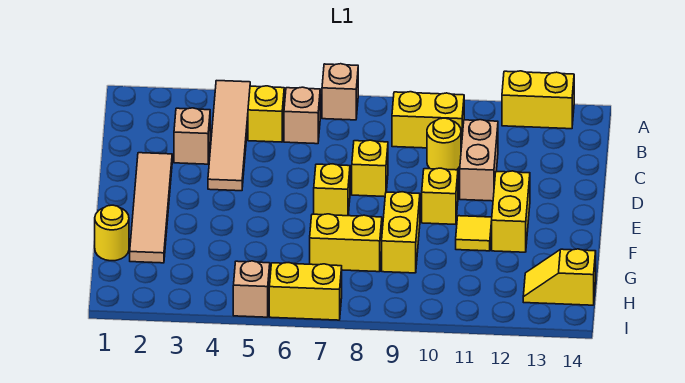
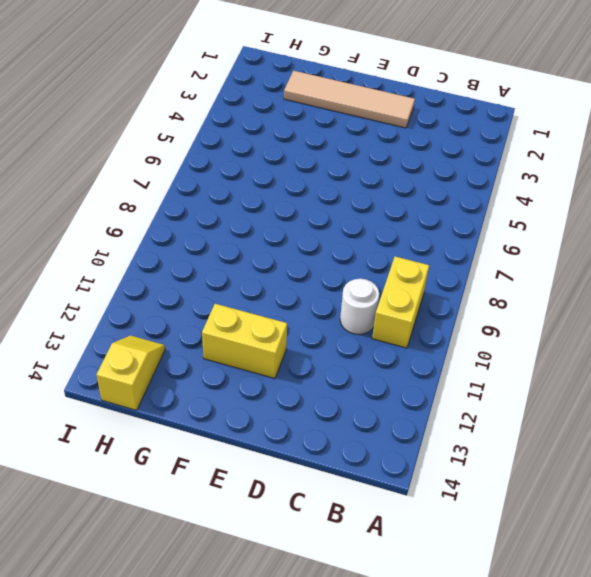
white 1x1 round brick [340,279,379,335] -> yellow 1x1 round brick [427,118,461,170]
none -> tan 1x4 tile [208,81,250,191]
none -> tan 1x1 brick [322,64,358,120]
none -> yellow 1x2 brick [502,71,574,129]

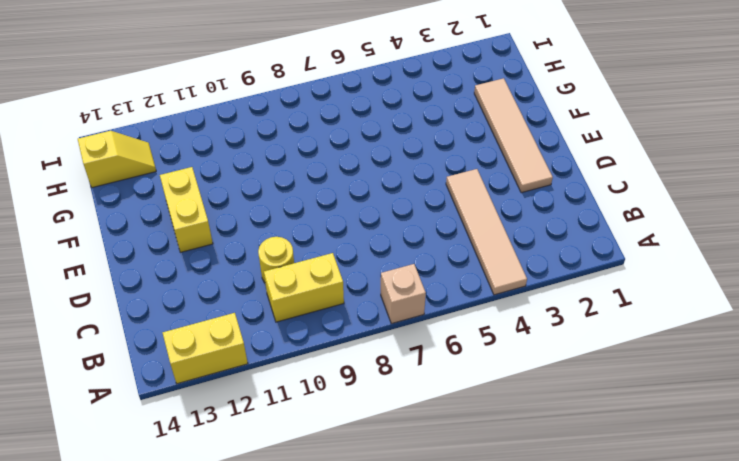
none -> yellow 1x1 brick [248,86,284,142]
none -> tan 1x1 brick [284,87,320,144]
none -> tan 1x1 brick [174,108,210,164]

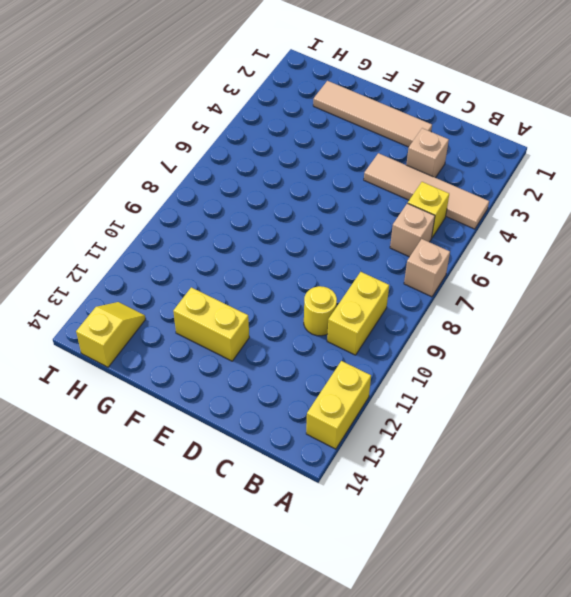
none -> tan 1x2 brick [460,120,498,201]
none -> yellow 1x1 brick [352,140,388,197]
none -> yellow 1x1 brick [314,164,350,216]

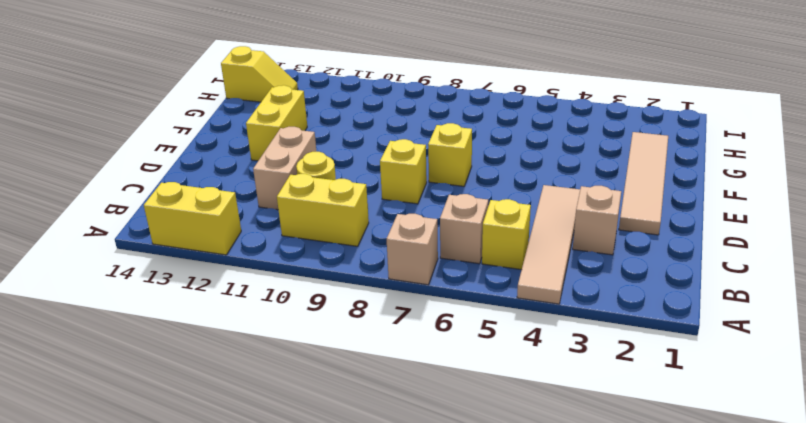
none -> yellow 1x1 brick [422,168,458,224]
none -> yellow 1x2 brick [382,192,420,273]
none -> yellow 1x1 tile [456,216,492,251]

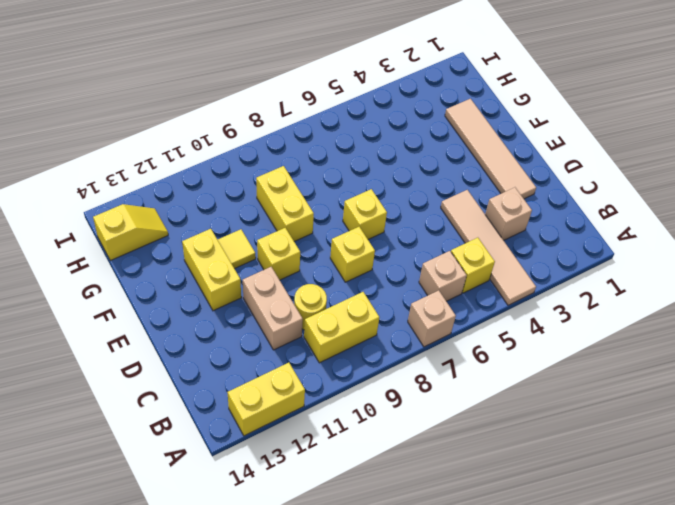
none -> yellow 1x1 round brick [95,205,129,261]
none -> yellow 1x2 brick [310,214,382,272]
none -> tan 1x1 brick [233,261,270,317]

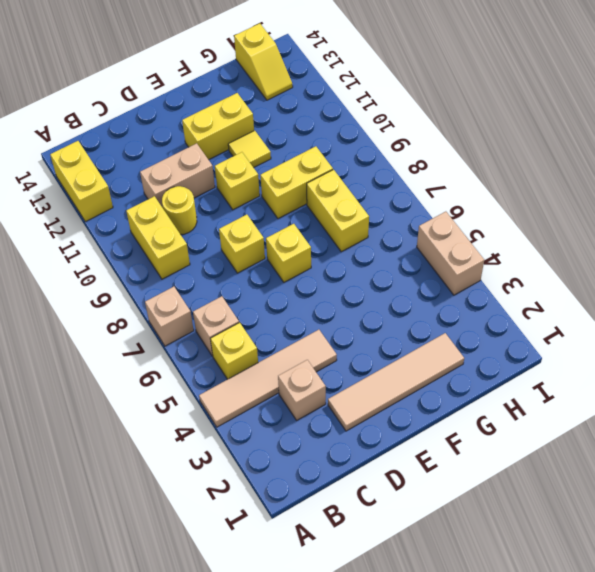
tan 1x2 brick [417,212,484,295] -> tan 1x1 brick [233,261,270,317]
none -> yellow 1x1 round brick [95,205,129,261]
none -> yellow 1x2 brick [269,263,342,320]

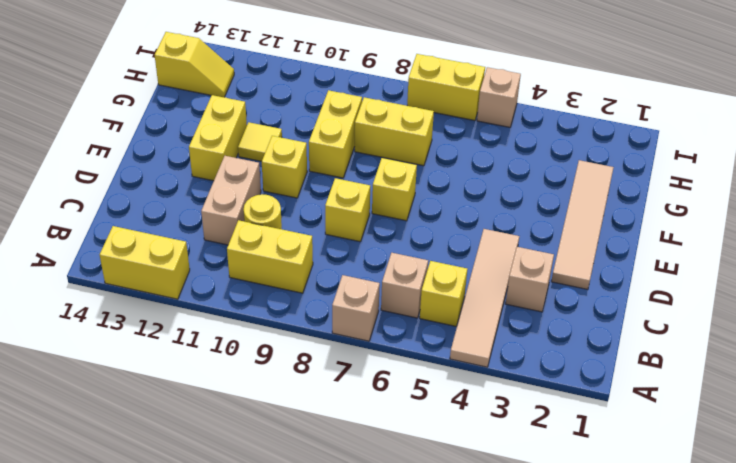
none -> yellow 1x1 round brick [95,205,129,261]

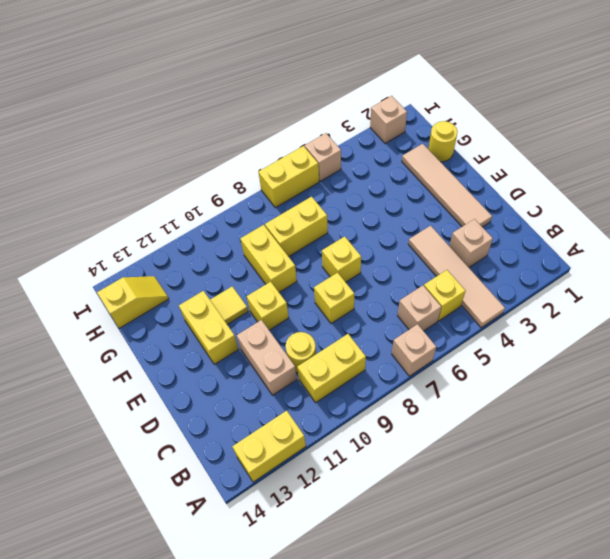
tan 1x1 brick [370,96,407,143] -> none

